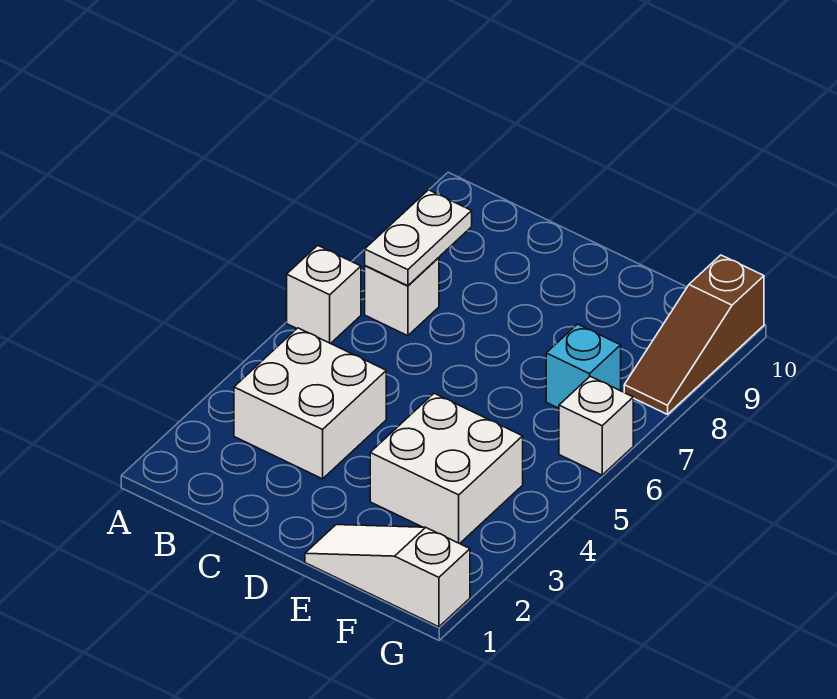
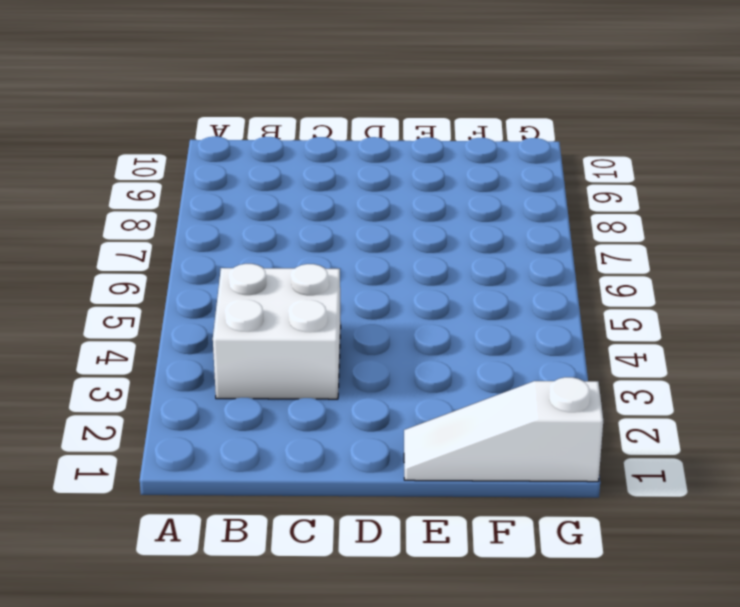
none -> white 1x1 brick [287,245,361,344]
none -> white 1x1 brick [365,258,439,336]

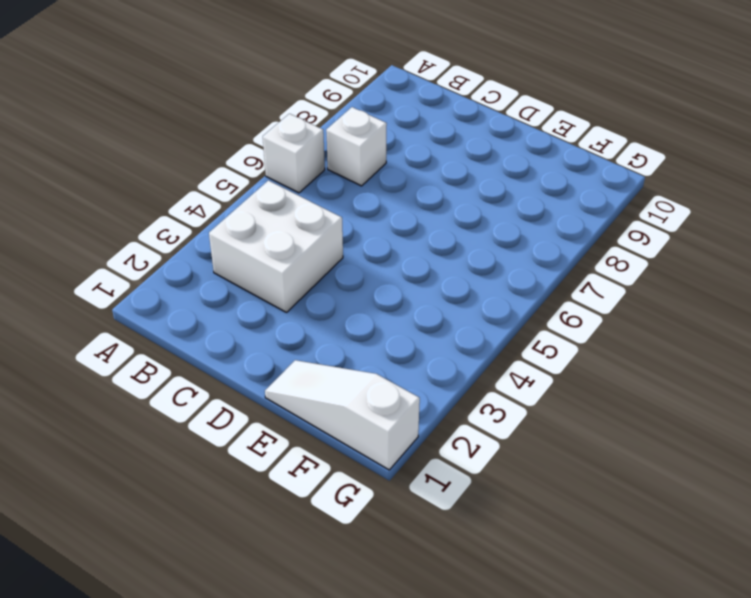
none -> white 2x2 brick [370,394,523,544]
none -> cyan 1x1 brick [546,324,621,408]

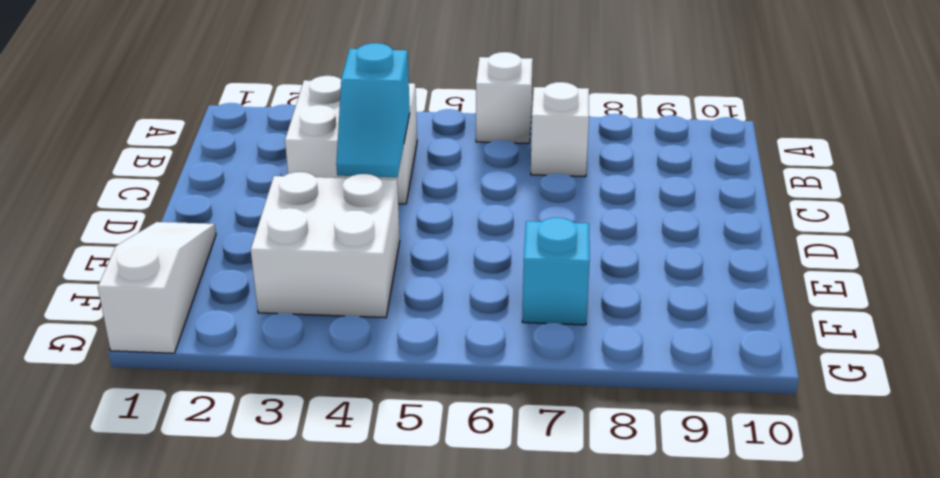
cyan 1x2 slope [336,43,410,177] -> none
none -> white 1x1 brick [559,376,633,475]
none -> brown 1x3 slope [624,255,764,414]

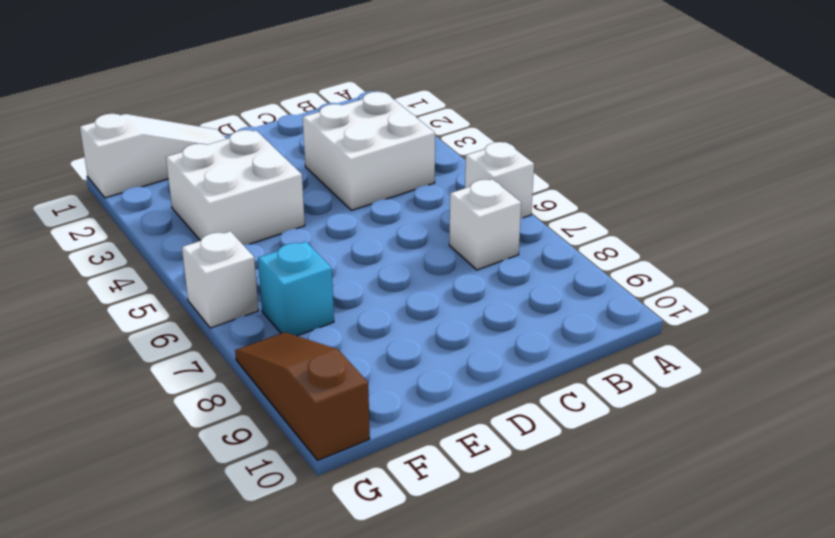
none -> white 1x2 plate [365,190,472,286]

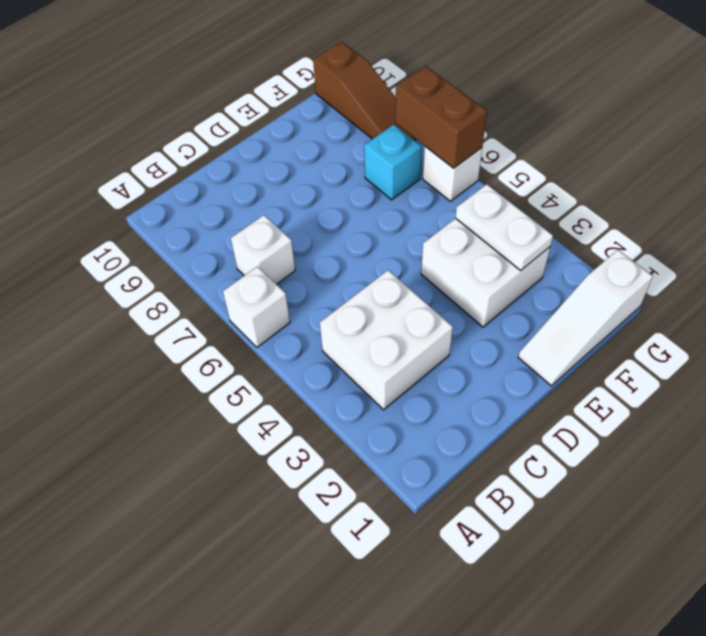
white 1x2 plate [456,184,553,271] -> white 1x2 plate moved to [365,190,472,286]
brown 1x2 brick [395,66,487,168] -> none

